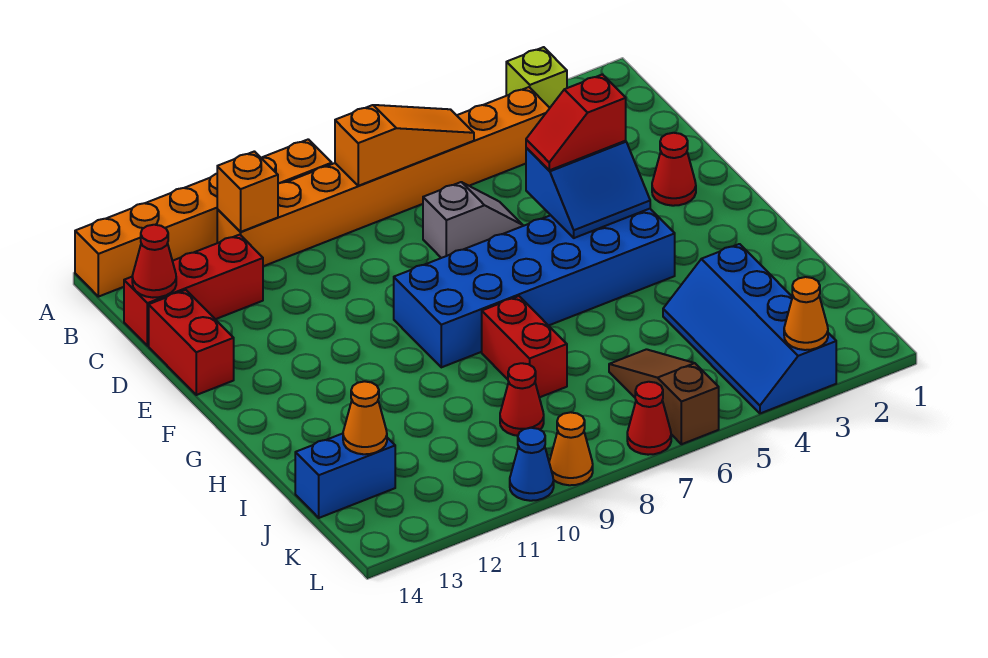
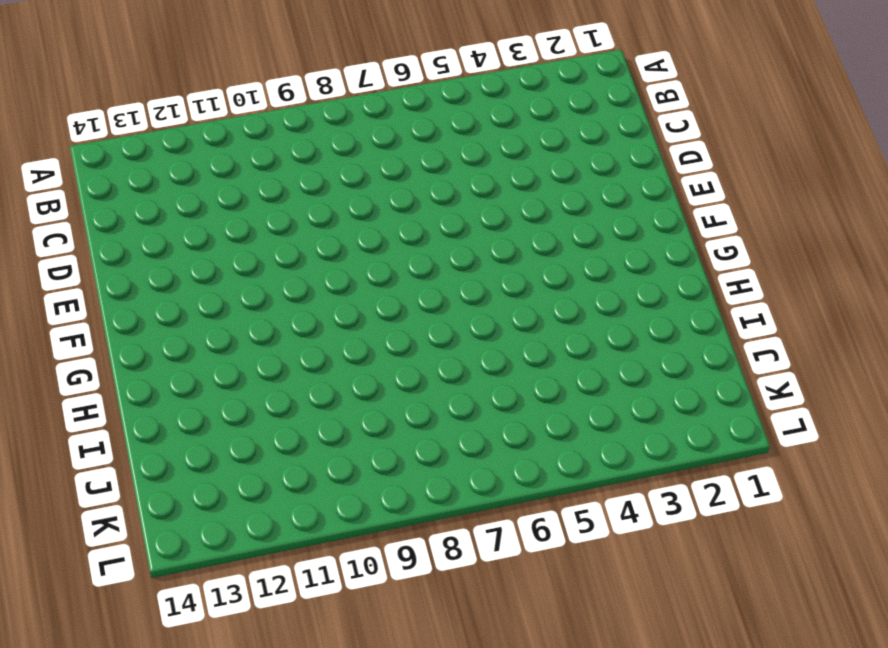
none -> lime 1x1 brick [506,47,567,108]
none -> orange 1x6 brick [75,139,332,297]
none -> orange 1x8 brick [217,87,550,266]

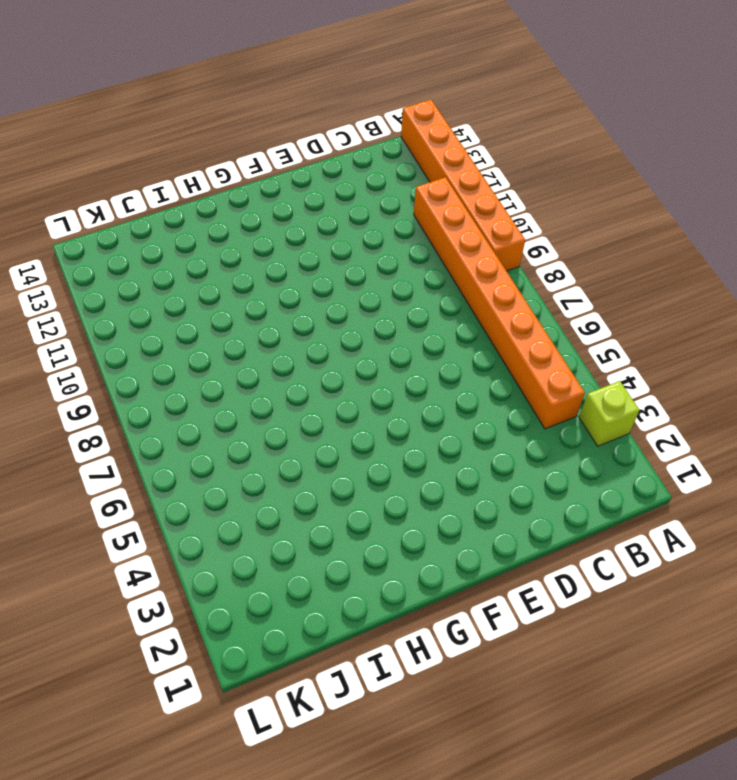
none -> red 1x3 brick [124,235,263,346]
none -> grey 1x2 slope [423,182,523,258]
none -> red 1x2 brick [149,290,234,395]

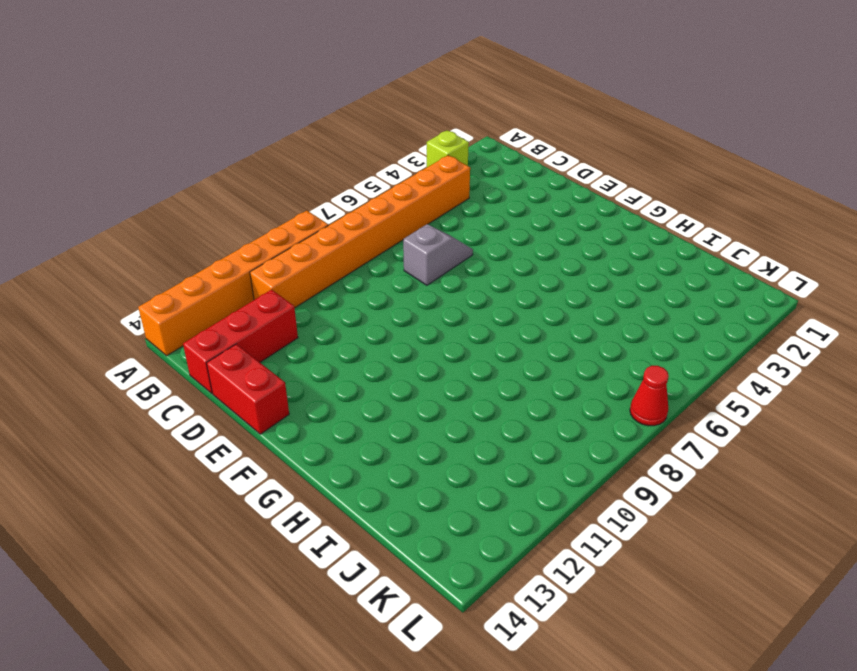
none -> red 1x1 cone [652,133,696,206]
none -> blue 2x6 brick [394,209,675,367]
none -> red 1x2 brick [482,296,567,398]

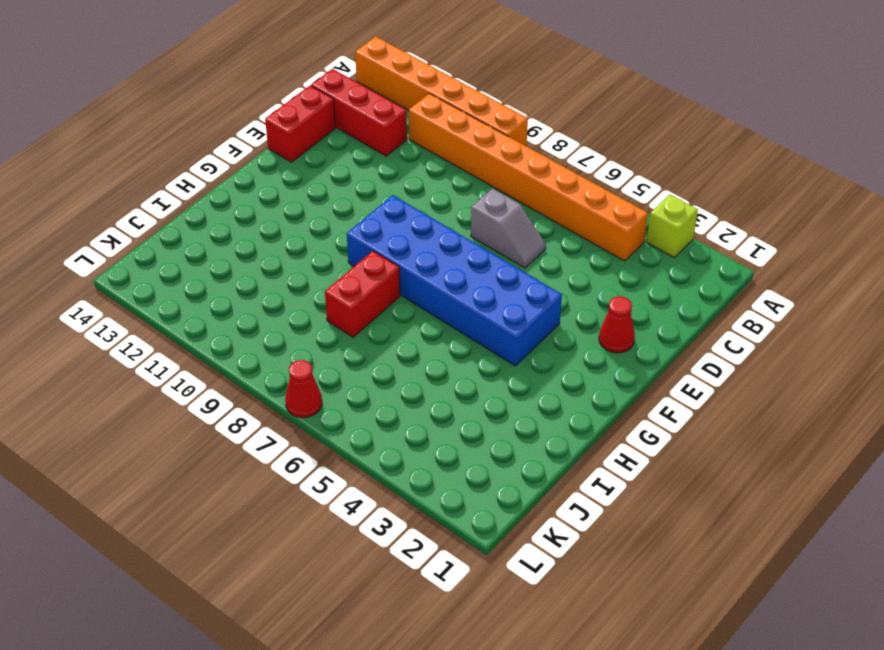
none -> blue 2x4 slope [663,244,836,413]
none -> brown 1x3 slope [609,349,719,444]
none -> red 1x1 cone [500,363,544,436]

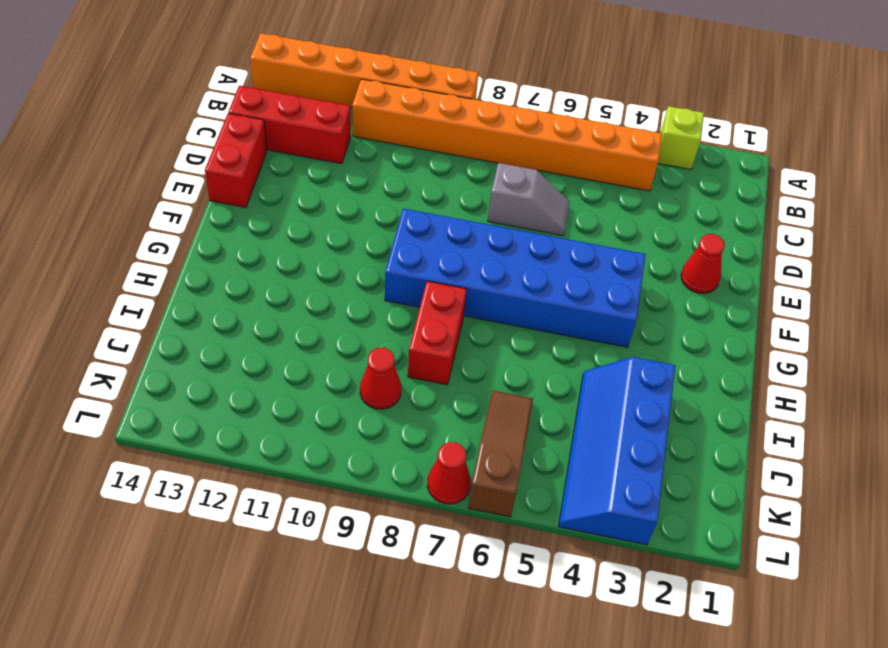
none -> blue 1x2 brick [295,434,395,518]
none -> orange 1x1 cone [549,412,593,485]
none -> blue 1x1 cone [510,428,554,501]

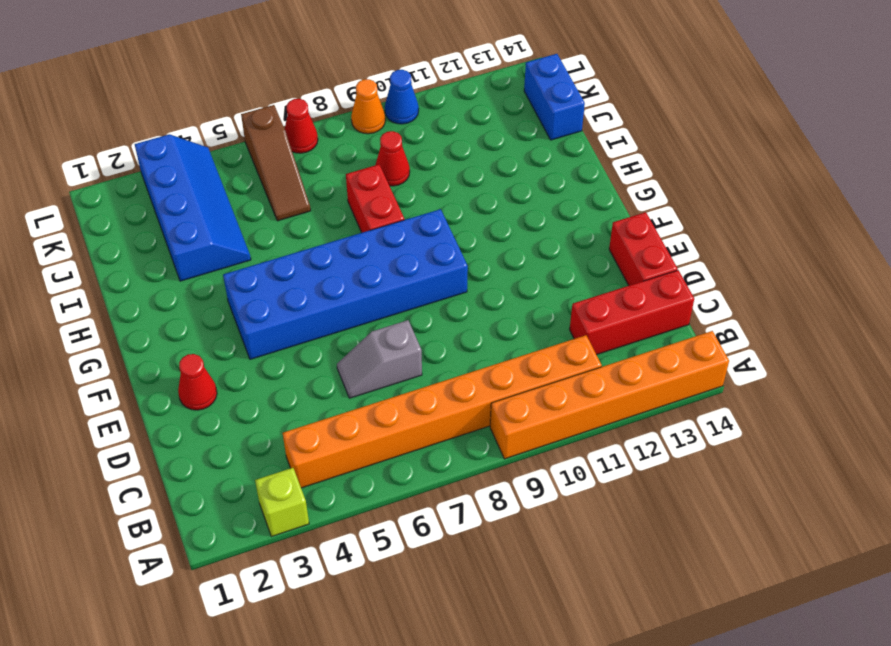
blue 1x2 brick [524,54,585,140] -> blue 1x2 brick turned to [295,434,395,518]
none -> orange 1x3 slope [335,105,474,186]
none -> orange 1x1 brick [217,151,278,232]
none -> red 1x1 cone [132,225,176,297]

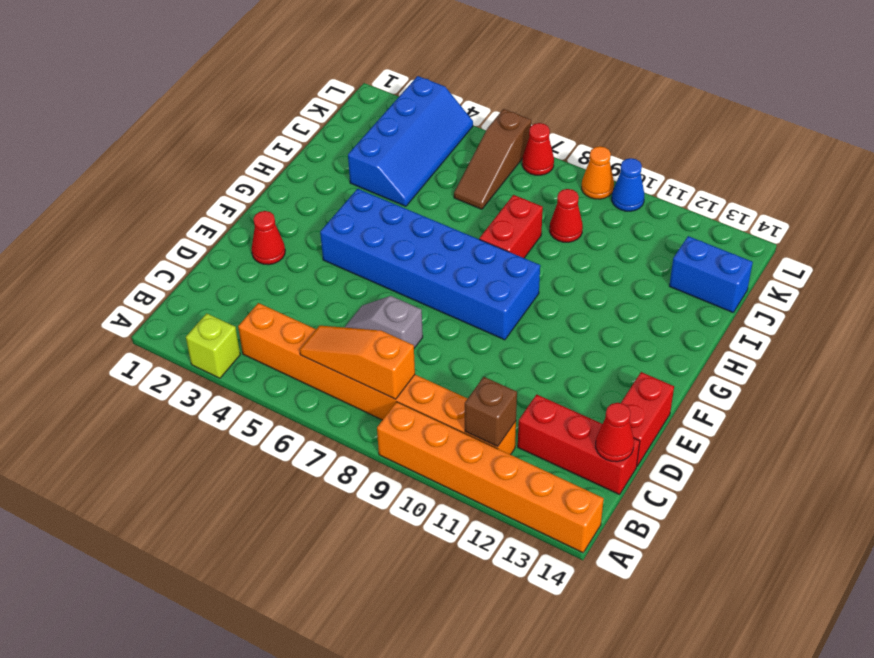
brown 1x1 brick [465,377,517,447] -> orange 1x1 brick [217,151,278,232]
none -> blue 2x2 slope [526,141,650,238]
none -> orange 1x1 cone [343,381,387,454]
none -> orange 1x1 cone [784,277,828,350]

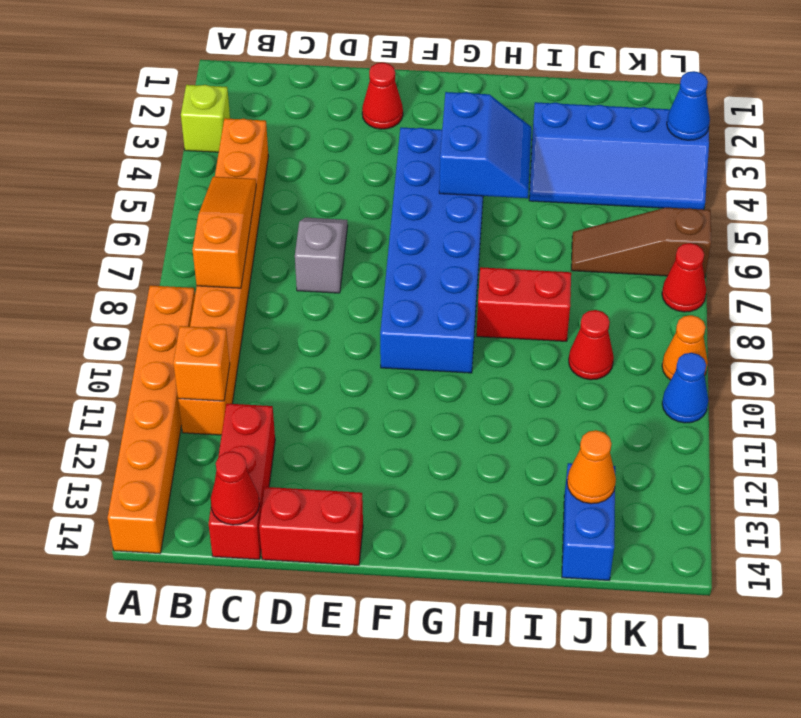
blue 2x2 slope [439,92,531,198] -> blue 2x2 slope moved to [526,141,650,238]
blue 1x1 cone [667,71,710,140] -> orange 1x1 cone [784,277,828,350]
none -> red 1x2 slope [526,74,626,170]

